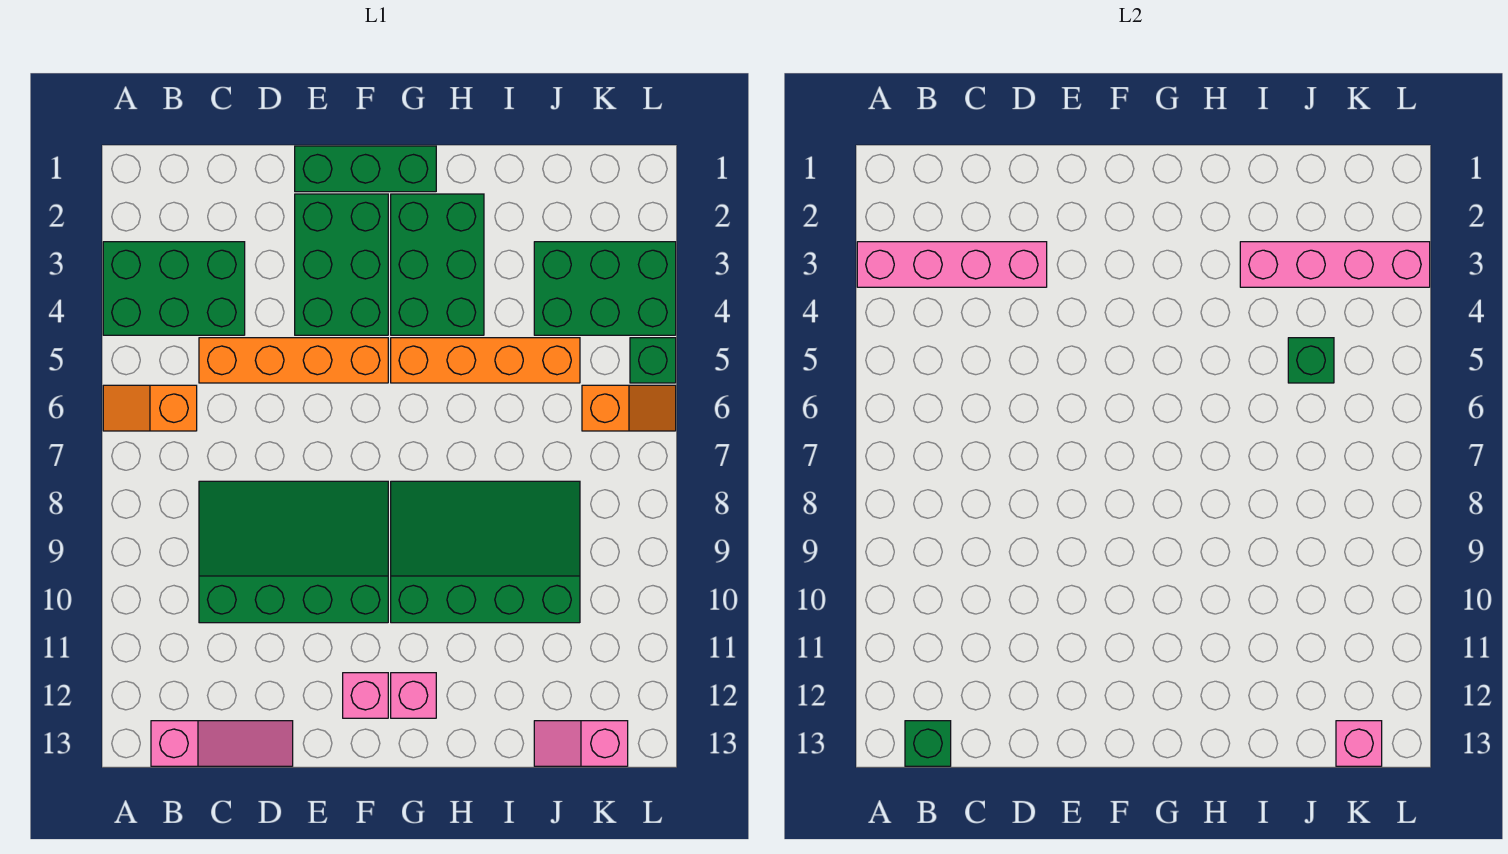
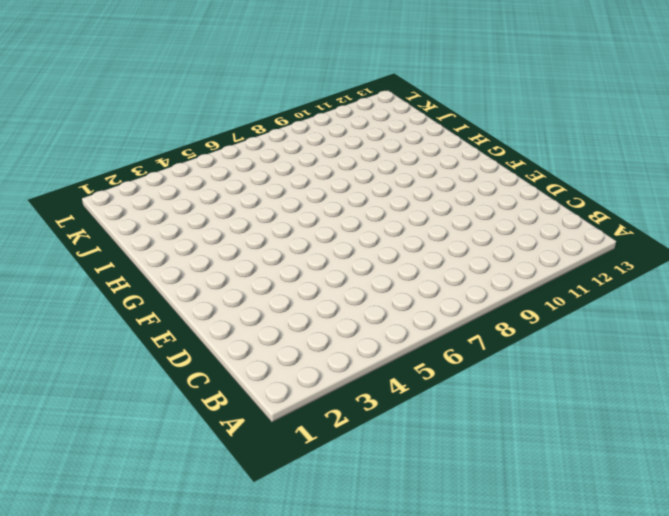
none -> green 2x3 brick [103,242,245,335]
none -> orange 1x2 slope [103,385,197,431]
none -> pink 1x3 slope [151,721,293,766]

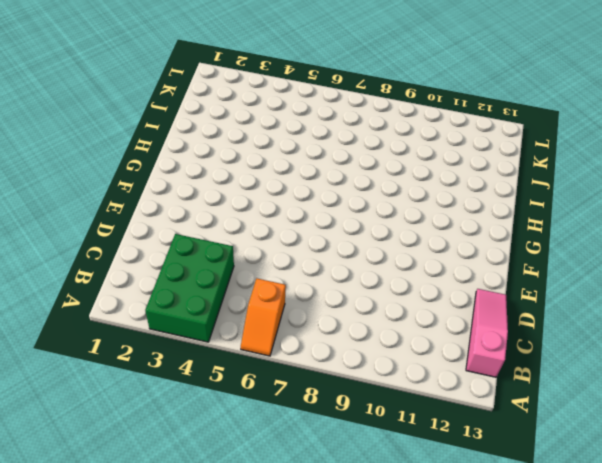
none -> orange 1x4 brick [199,338,388,383]
none -> green 3x4 slope [199,481,388,623]
none -> green 1x3 brick [295,146,436,192]

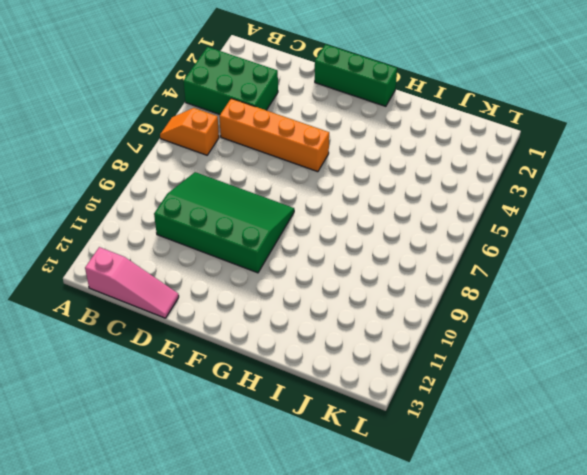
none -> green 2x3 brick [295,194,388,335]
none -> pink 1x1 brick [343,673,388,718]
none -> green 2x3 brick [391,194,484,335]

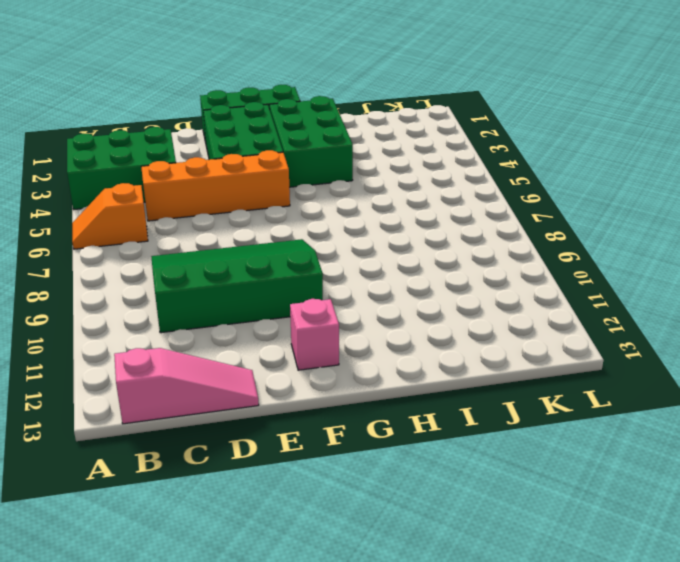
none -> orange 1x4 brick [391,338,580,383]
none -> green 3x4 slope [391,481,580,623]
none -> pink 1x1 brick [391,673,436,718]

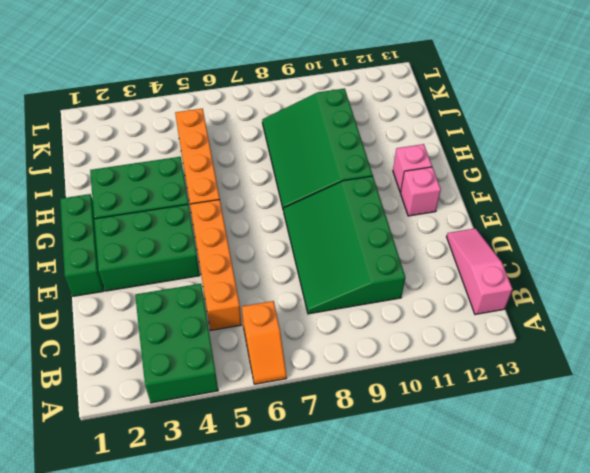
none -> green 2x3 brick [534,242,676,335]
none -> pink 1x2 slope [534,721,628,766]
none -> orange 1x2 slope [582,385,676,431]

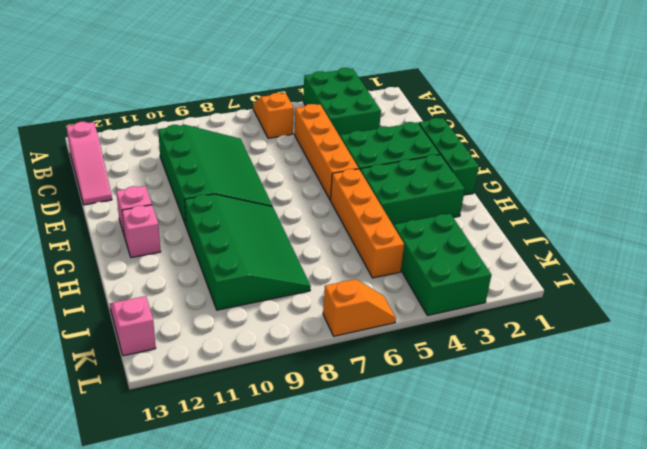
orange 1x2 slope [323,279,396,336] -> orange 1x2 slope turned to [582,385,676,431]
none -> green 1x1 brick [630,338,676,383]
none -> pink 1x4 brick [857,242,1047,287]
none -> green 1x1 brick [905,721,951,766]

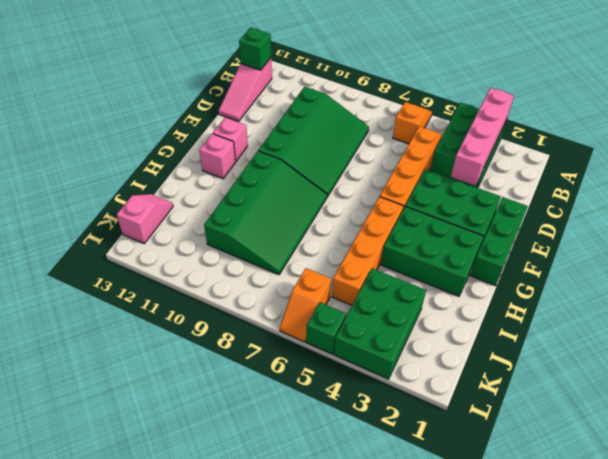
none -> pink 1x4 brick [1240,242,1430,287]
none -> green 1x1 brick [1288,338,1334,383]
none -> pink 1x1 brick [1336,721,1382,766]

